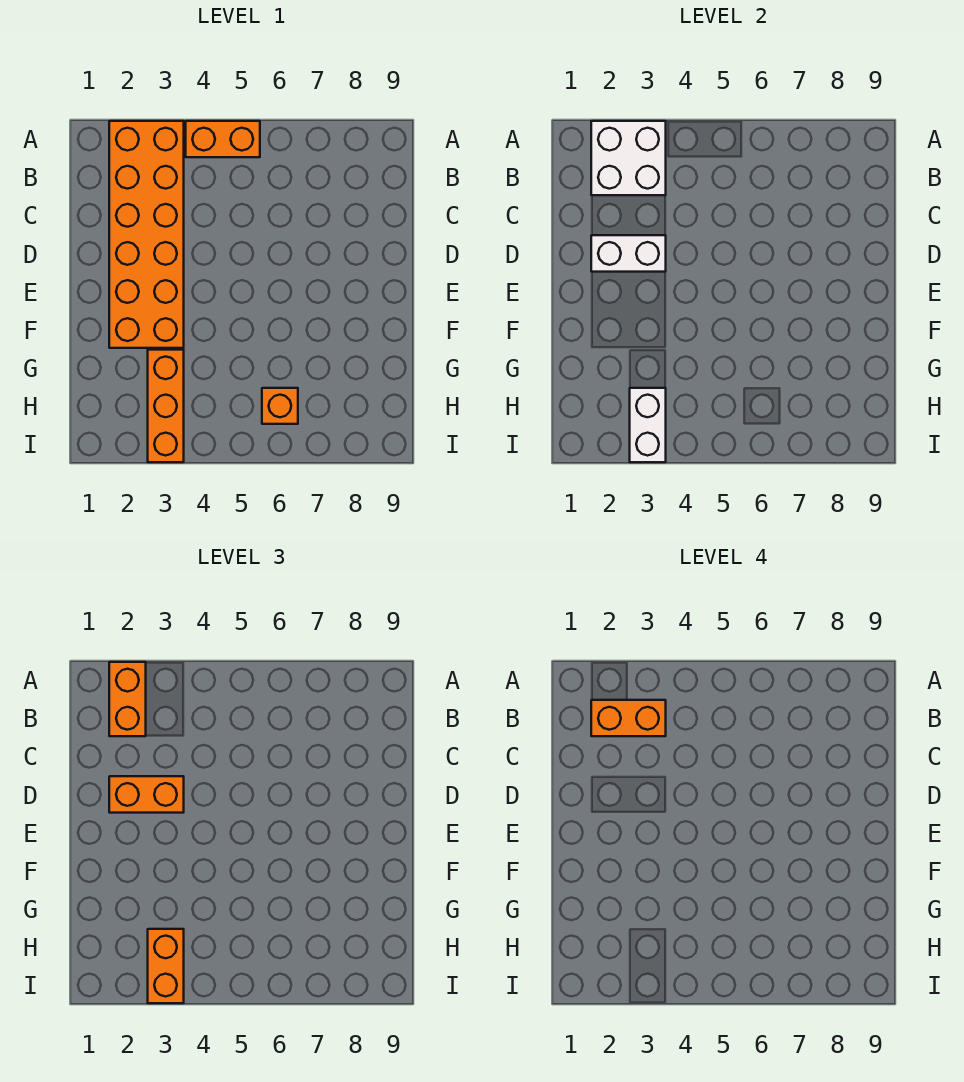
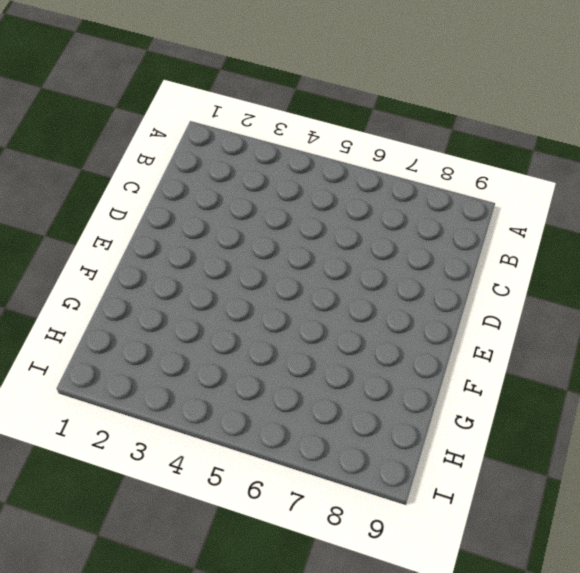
none -> orange 2x6 brick [109,121,184,348]
none -> orange 1x2 brick [186,121,260,157]

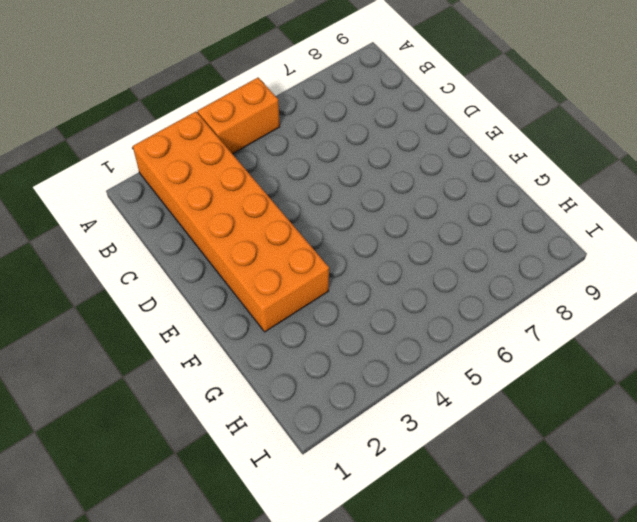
none -> orange 1x3 brick [148,350,184,462]
none -> orange 1x1 brick [262,388,298,424]

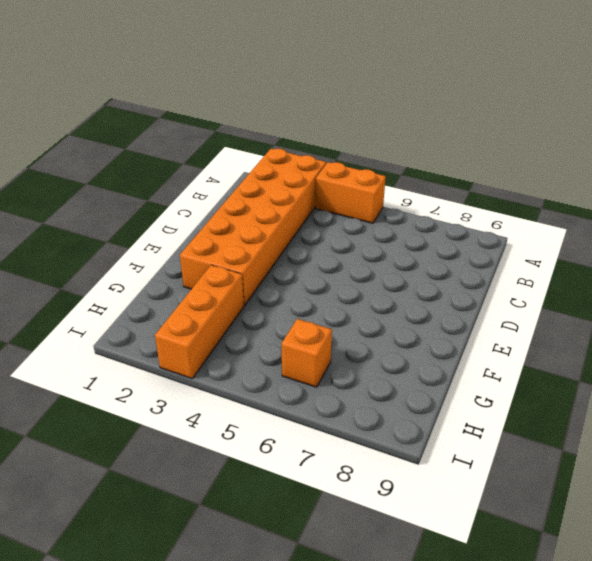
none -> white 2x2 brick [591,121,666,195]
none -> white 1x2 brick [591,235,666,272]

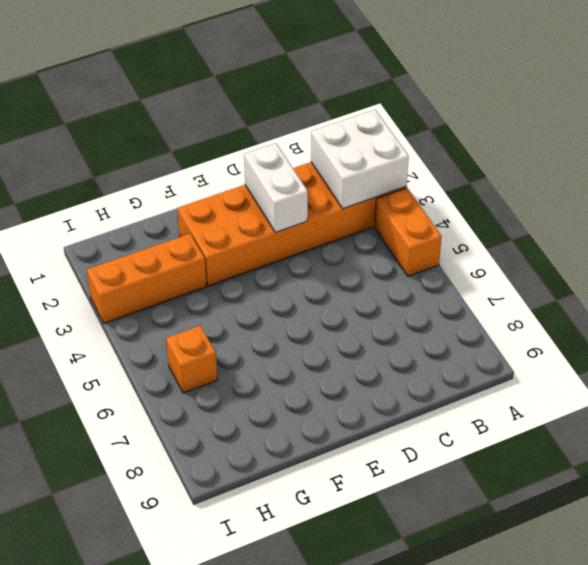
none -> white 1x2 brick [630,388,666,462]
none -> orange 1x2 brick [109,662,146,736]

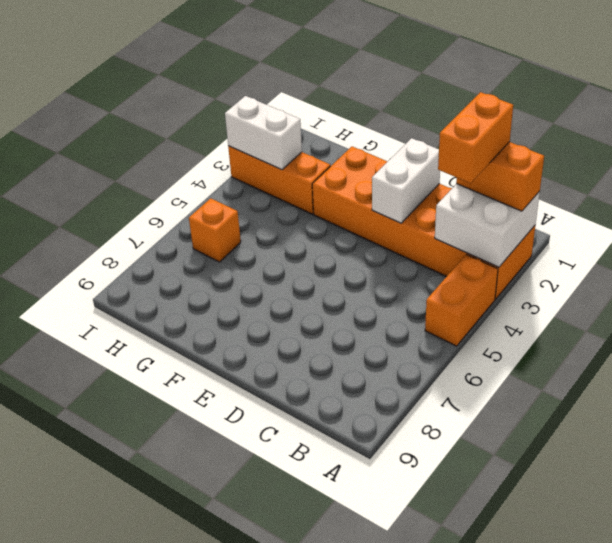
none -> orange 1x2 brick [109,776,184,813]
none -> orange 1x2 brick [148,929,184,1003]

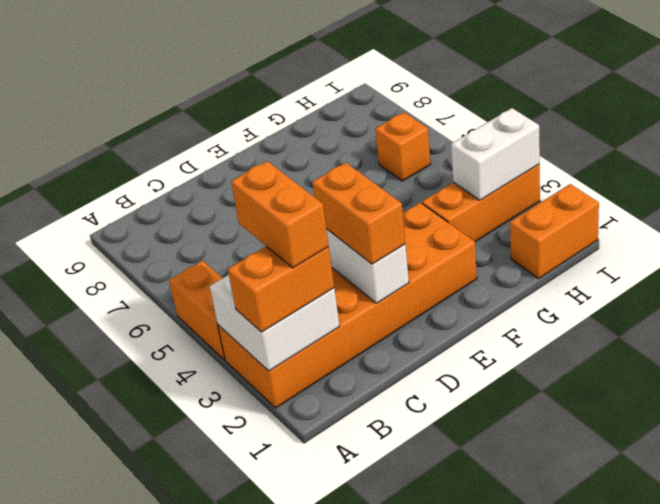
orange 1x2 brick [510,184,599,278] -> orange 1x2 brick moved to [148,929,184,1003]

